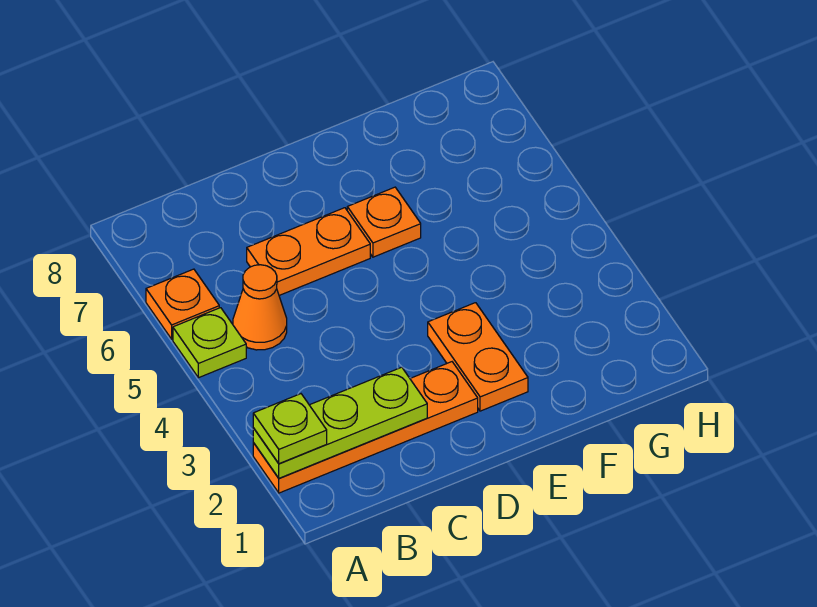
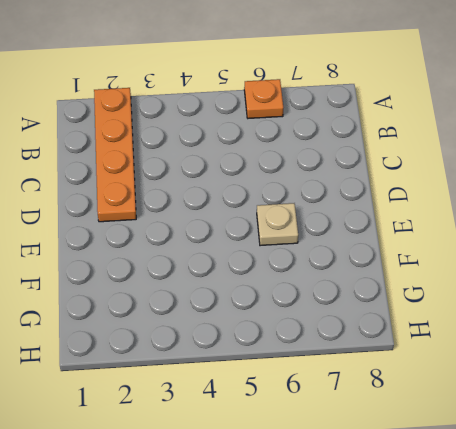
tan 1x1 plate [257,203,298,246] -> orange 1x1 plate [347,187,421,257]
none -> lime 1x1 plate [173,308,246,378]
none -> orange 1x1 cone [233,265,287,350]

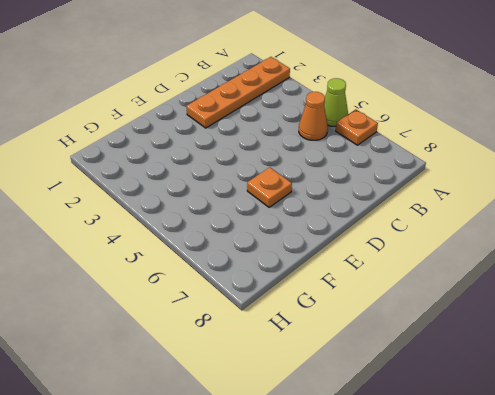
lime 1x1 cone [324,78,348,126] -> lime 1x1 plate [173,308,246,378]
none -> orange 1x2 plate [247,208,370,295]
none -> orange 1x2 plate [428,303,528,411]

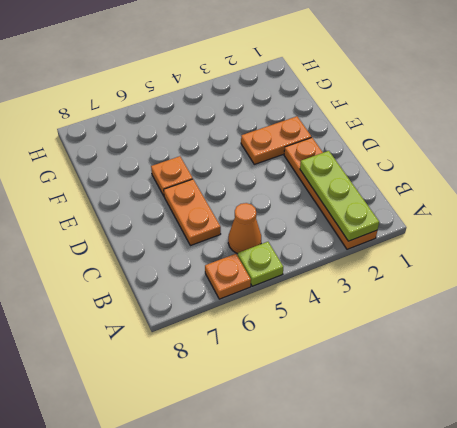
none -> lime 1x1 plate [253,394,327,464]

